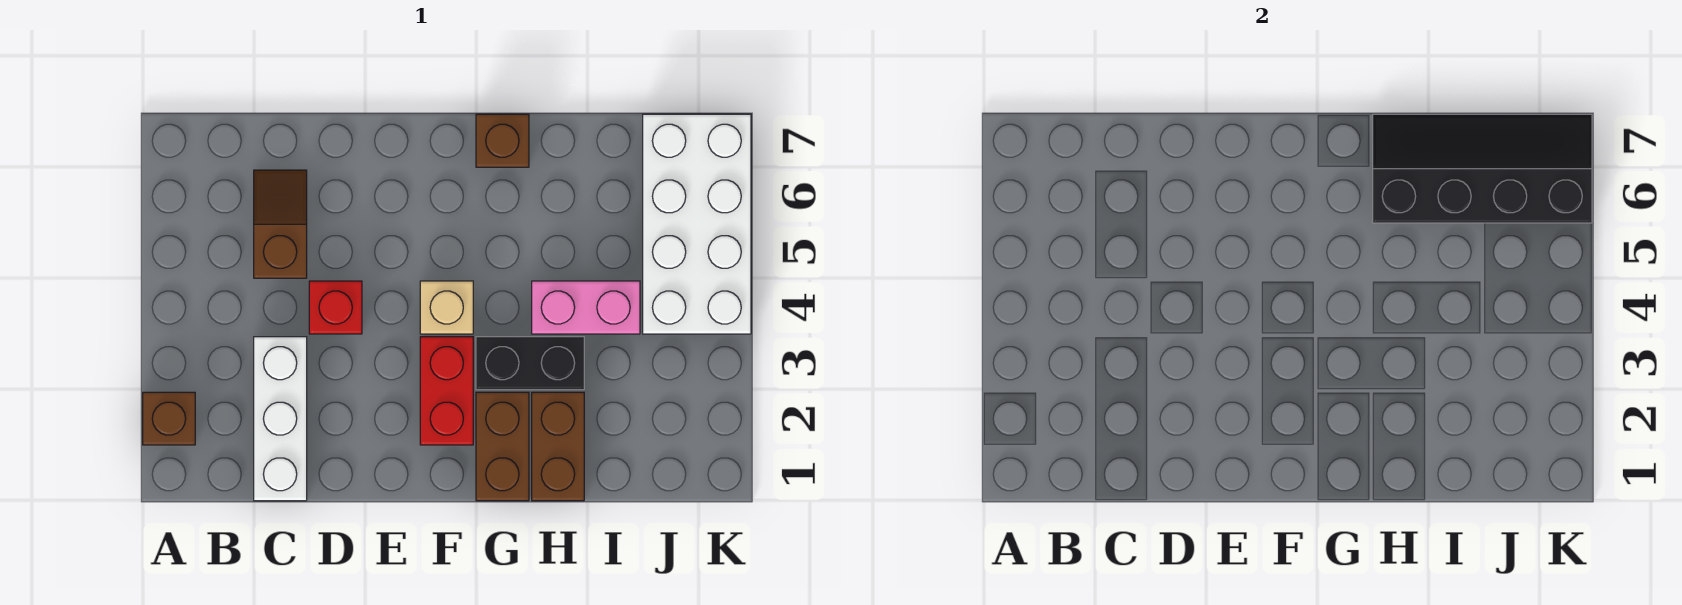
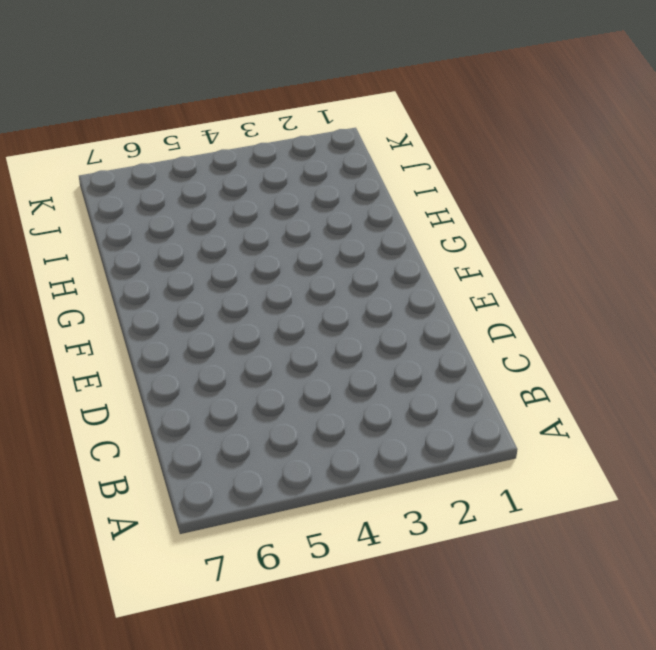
none -> brown 1x1 brick [143,392,195,445]
none -> white 1x3 brick [254,337,307,501]
none -> brown 1x2 slope [254,170,307,278]

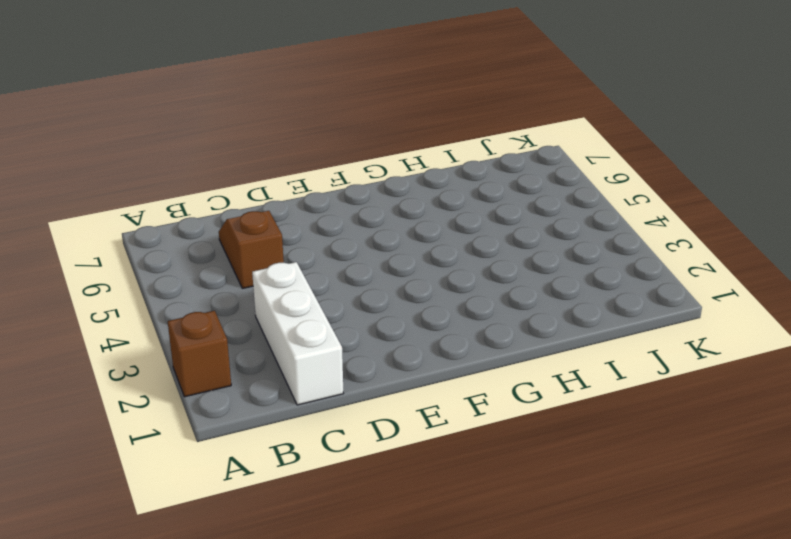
none -> red 1x1 brick [309,281,362,334]
none -> red 1x2 brick [420,337,473,445]
none -> tan 1x1 brick [420,281,473,334]

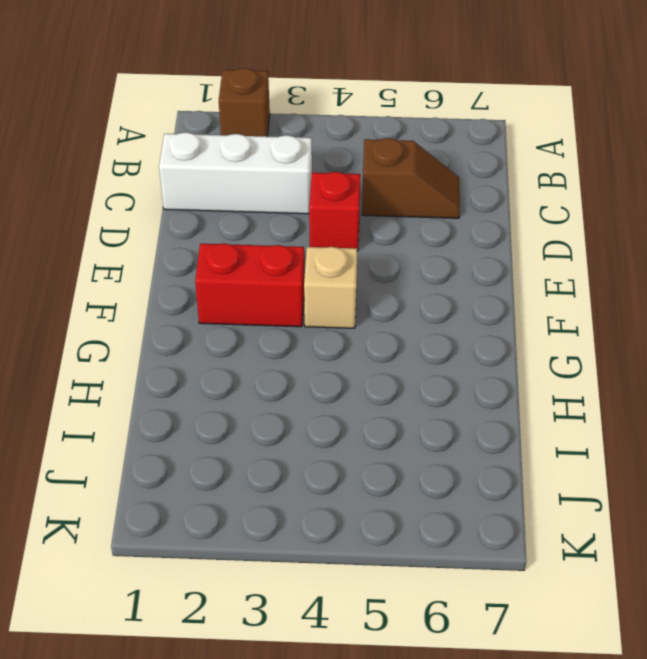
none -> brown 1x2 brick [476,392,529,501]
none -> black 1x2 brick [476,337,584,390]
none -> brown 1x1 brick [476,114,529,167]

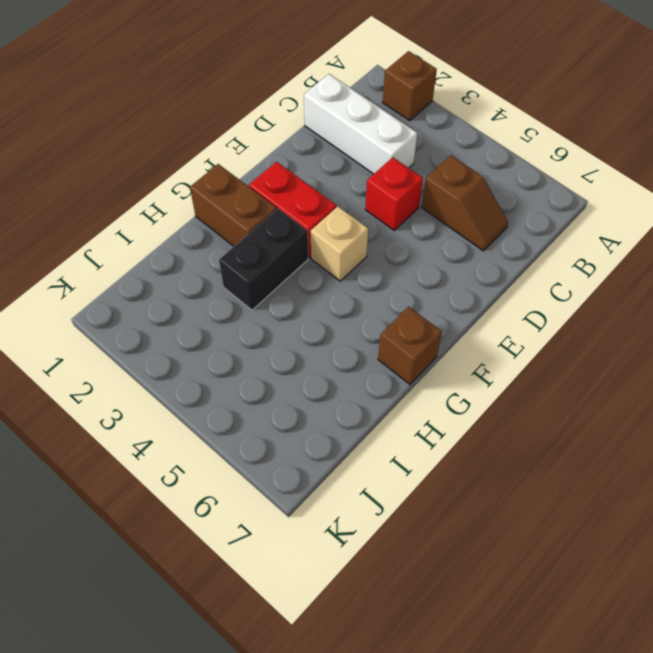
none -> brown 1x2 brick [532,392,584,501]
none -> pink 1x2 brick [532,281,640,334]
none -> white 2x4 brick [643,114,751,334]

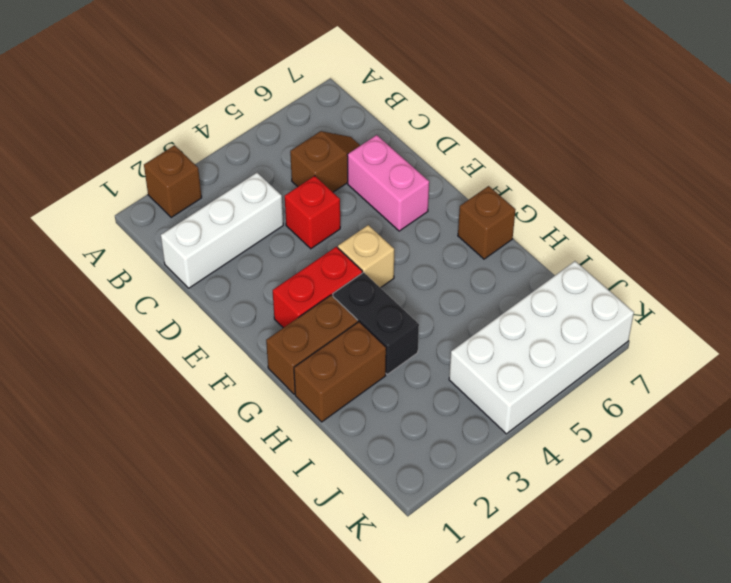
pink 1x2 brick [347,135,429,231] -> pink 1x2 brick moved to [532,281,640,334]
none -> black 2x4 slope [1373,114,1592,223]

